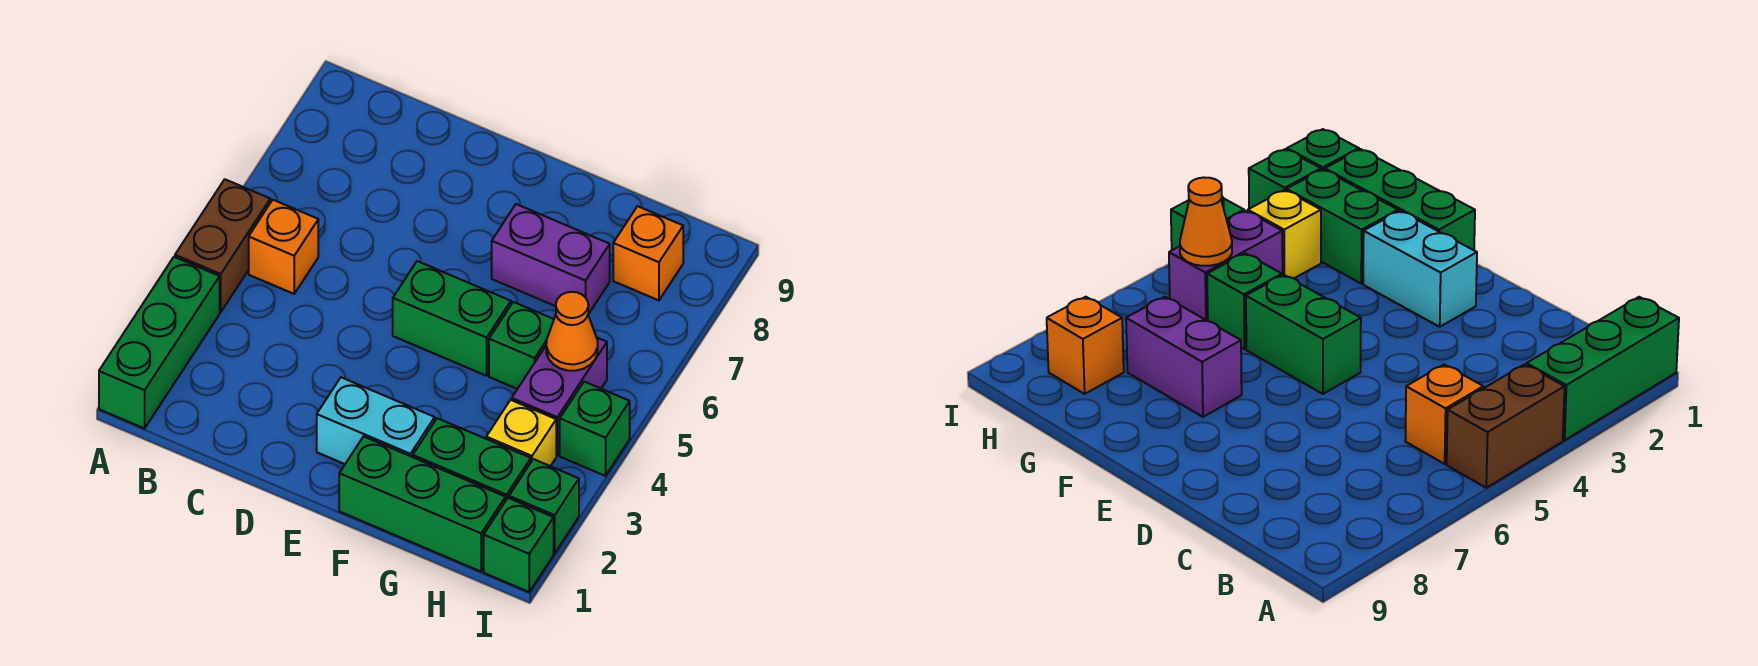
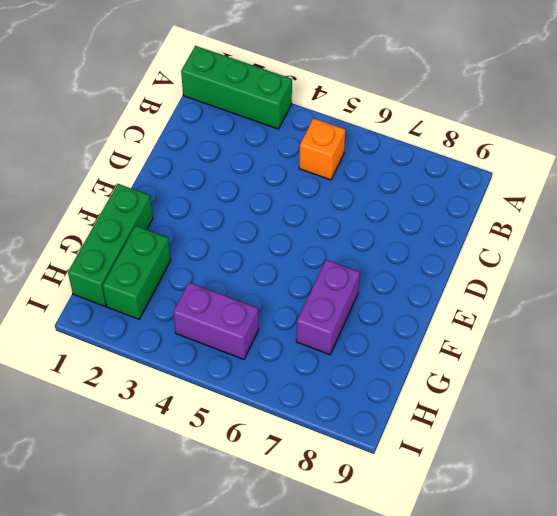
none -> brown 1x2 brick [175,179,270,312]
none -> cyan 1x2 brick [317,377,435,464]
none -> green 1x2 brick [393,261,511,376]

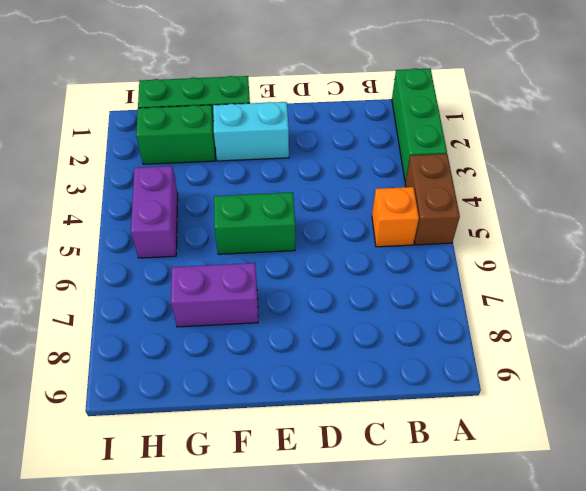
none -> green 1x1 brick [489,302,554,389]
none -> yellow 1x1 brick [486,400,556,466]
none -> orange 1x1 brick [613,206,683,300]

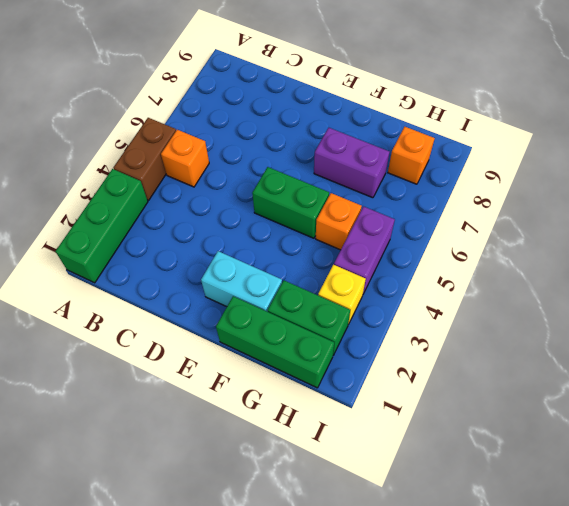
orange 1x1 brick [316,193,362,250] -> green 1x1 brick [489,302,554,389]
none -> green 1x1 brick [484,498,554,592]
none -> green 1x1 brick [509,459,579,553]
none -> green 1x1 brick [560,382,630,476]

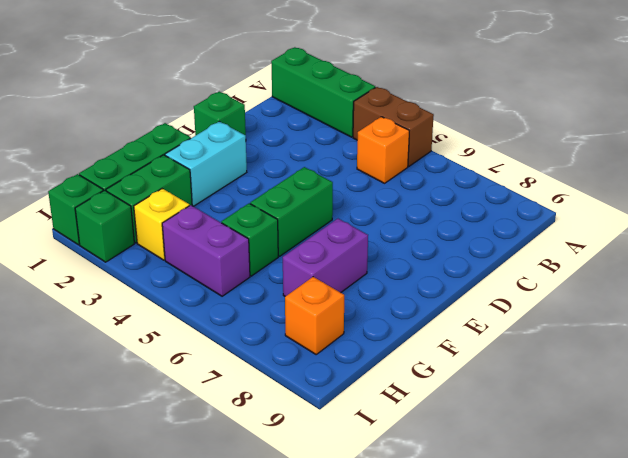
green 1x1 brick [194,92,246,136] -> green 1x1 brick moved to [560,382,630,476]
none -> orange 1x1 cone [546,292,598,371]

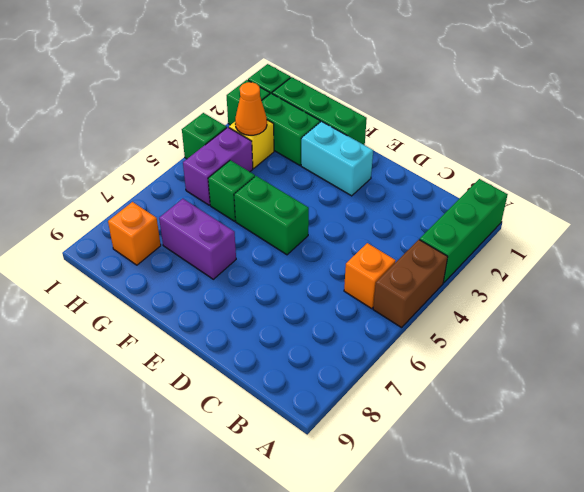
orange 1x1 cone [235,82,267,135] -> orange 1x1 cone moved to [546,292,598,371]

